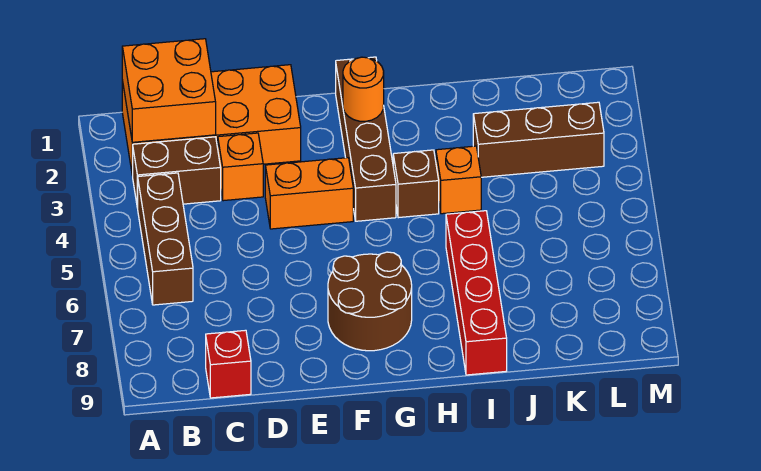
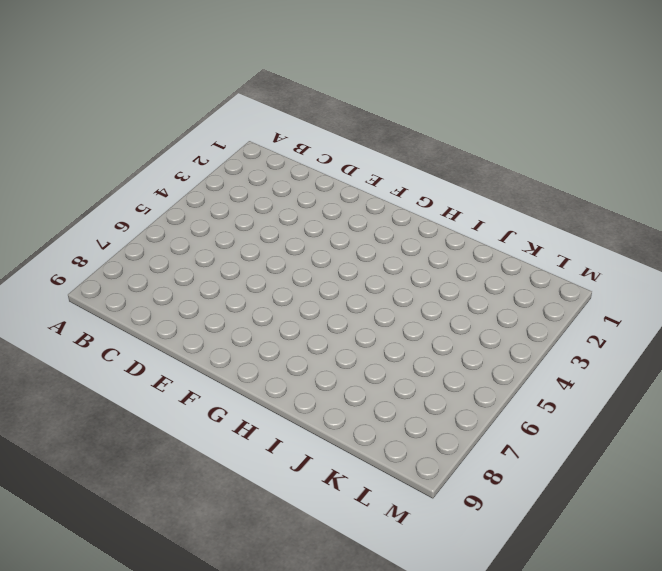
none -> orange 2x4 brick [122,65,301,176]
none -> brown 1x2 brick [133,137,221,208]
none -> brown 1x3 brick [138,173,193,305]

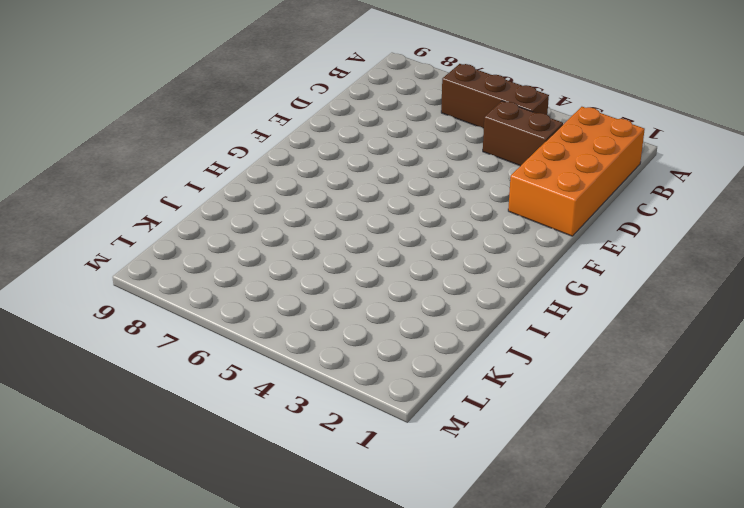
brown 1x2 brick [483,101,563,166] -> brown 1x2 brick turned to [133,137,221,208]
none -> red 1x1 brick [206,330,251,398]
none -> orange 1x1 brick [218,133,263,201]
none -> orange 1x2 brick [265,158,353,229]

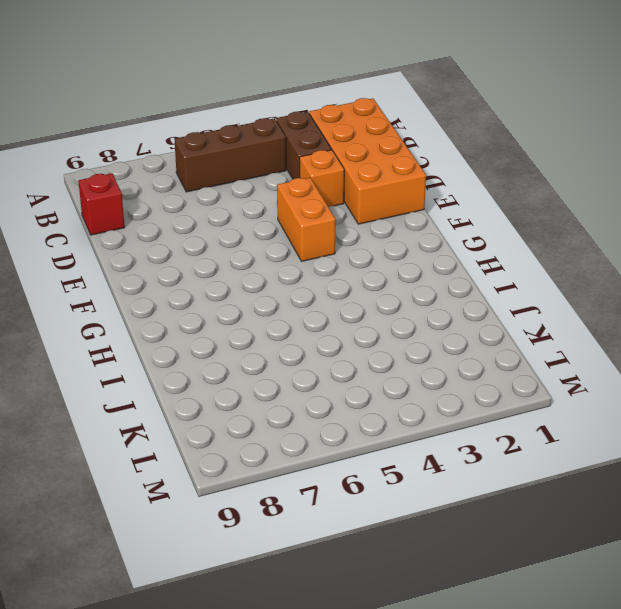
none -> brown 2x2 round brick [328,252,412,351]
none -> brown 1x4 brick [336,57,396,221]
none -> brown 1x1 brick [393,150,439,218]

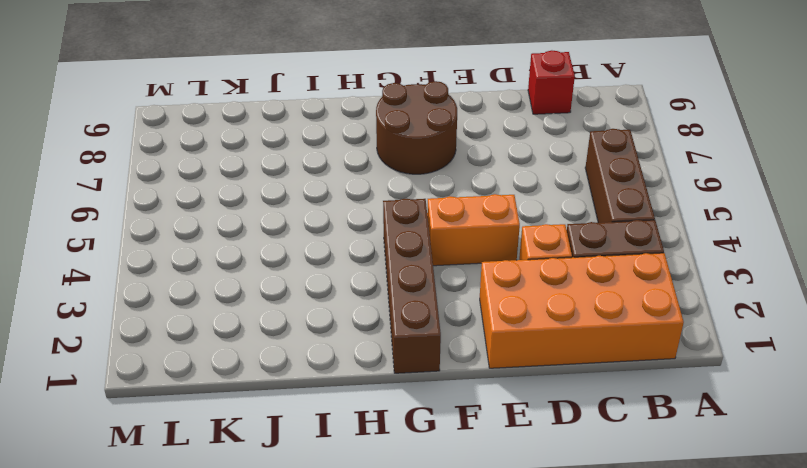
none -> brown 1x1 brick [393,150,439,218]
none -> orange 1x1 brick [436,146,481,214]
none -> red 1x4 brick [446,211,507,375]

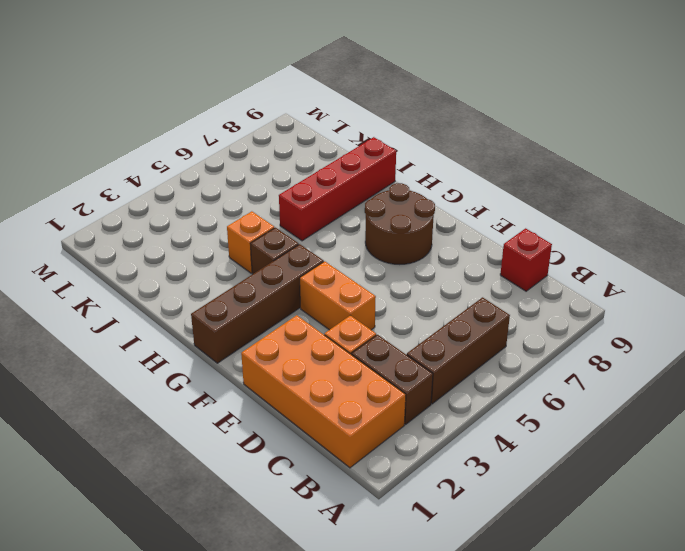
none -> brown 1x3 brick [473,102,604,177]
none -> orange 2x2 brick [122,39,216,142]
none -> orange 1x1 round brick [343,57,384,121]

